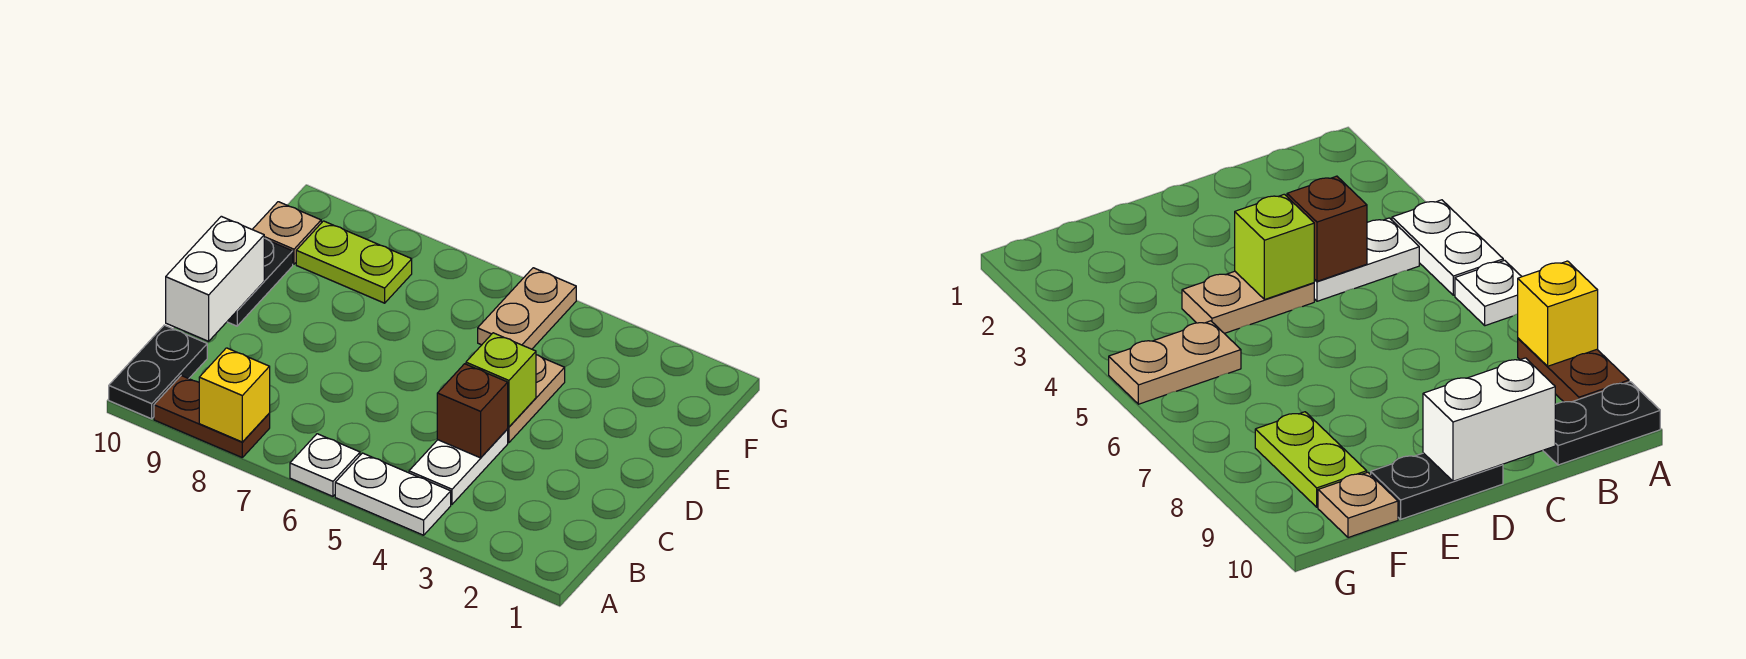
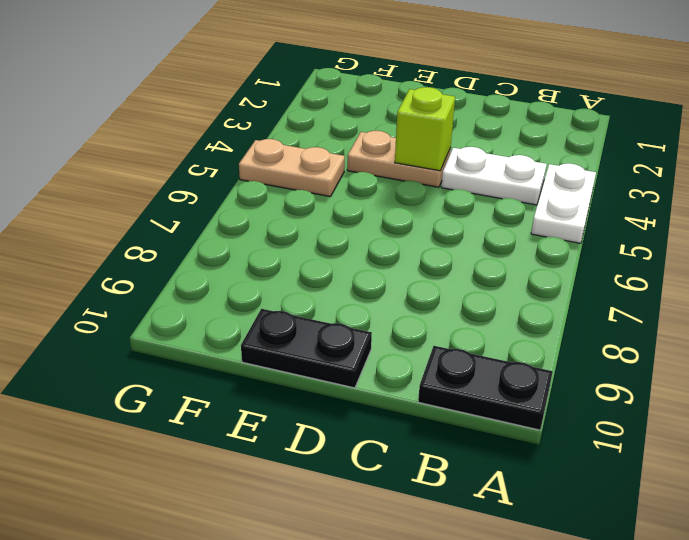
none -> white 1x1 plate [290,434,360,496]
none -> brown 1x2 plate [154,376,270,457]
none -> lime 1x2 plate [296,221,412,303]

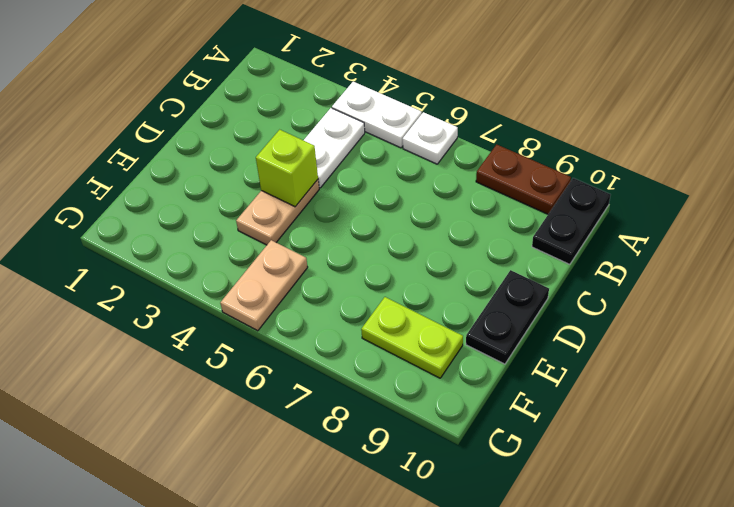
none -> tan 1x1 plate [252,202,321,264]
none -> yellow 1x1 brick [199,348,270,442]
none -> brown 1x1 brick [437,364,508,458]

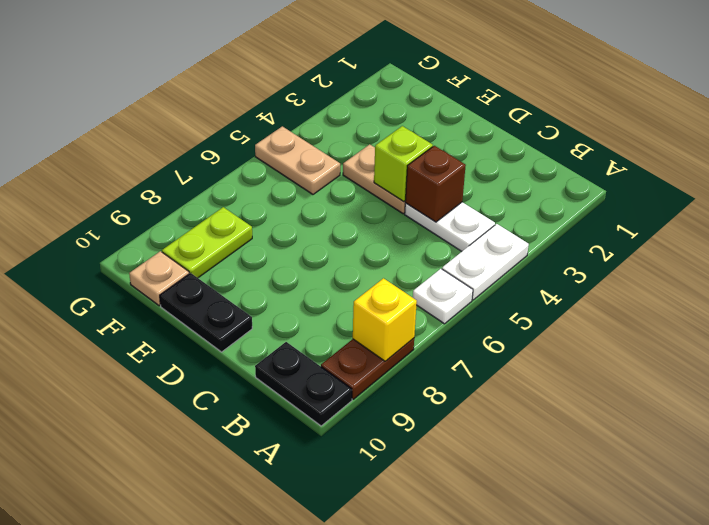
none -> white 1x2 brick [166,216,264,341]

